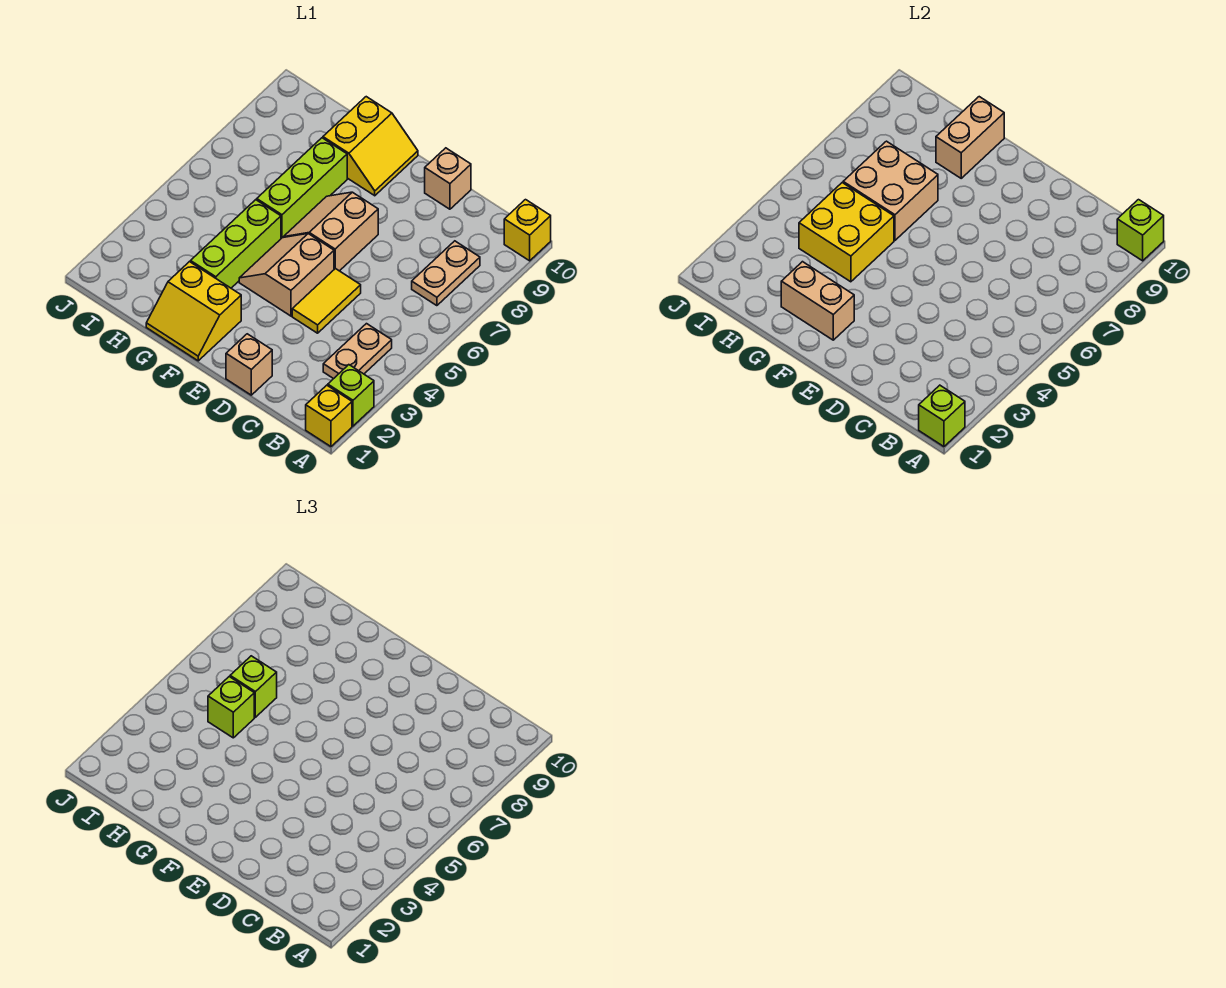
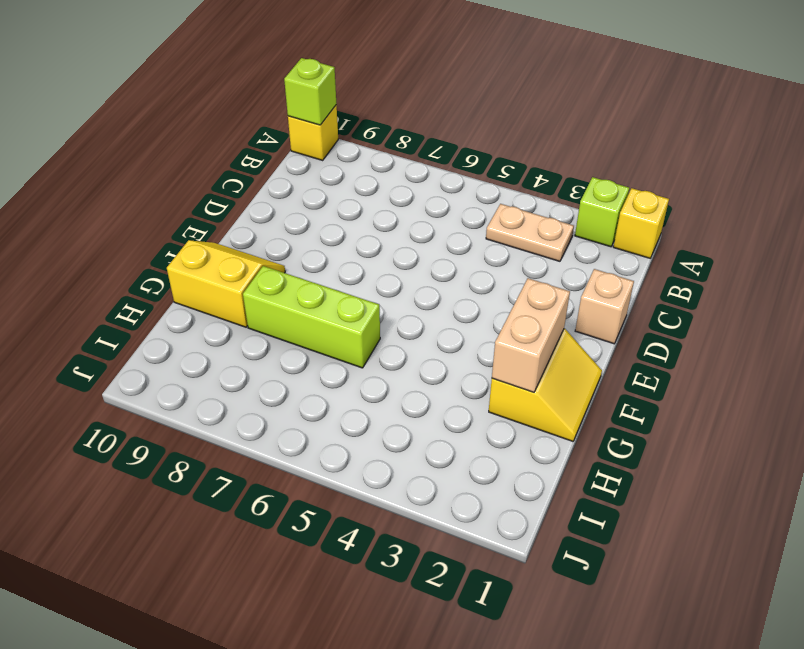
none -> tan 1x2 plate [412,241,480,306]
none -> yellow 1x2 tile [292,268,361,333]
none -> tan 1x1 brick [425,148,471,209]

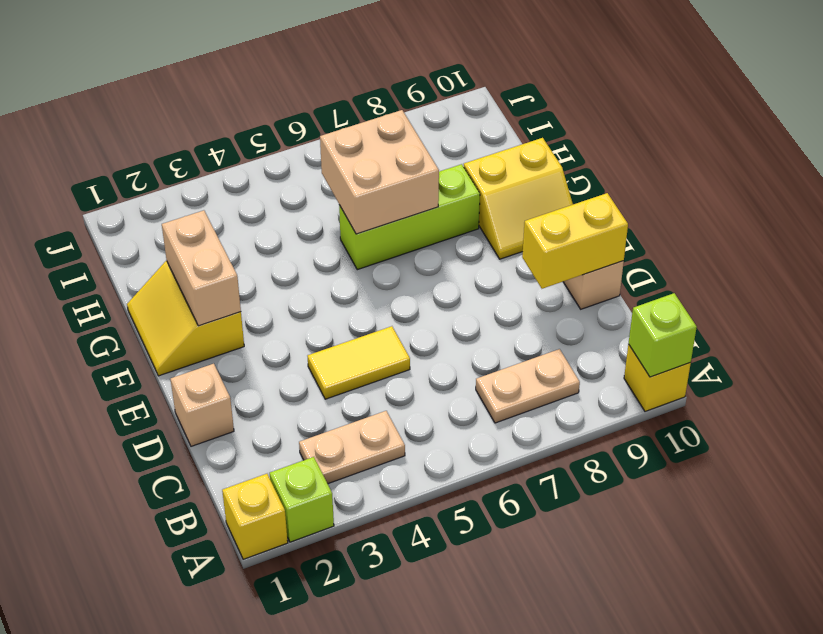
yellow 1x2 brick [522,193,628,289] -> none
none -> tan 2x2 slope [239,234,334,316]
none -> tan 2x2 slope [284,192,378,271]
none -> lime 1x3 brick [191,200,281,288]

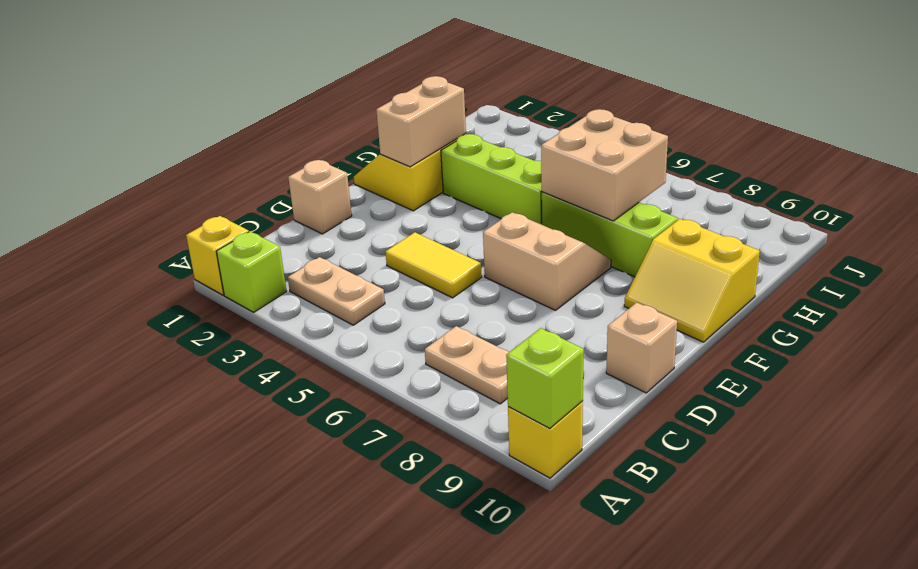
none -> tan 2x2 slope [239,234,334,316]
none -> lime 1x1 brick [919,385,965,447]
none -> yellow 2x2 brick [799,183,894,282]

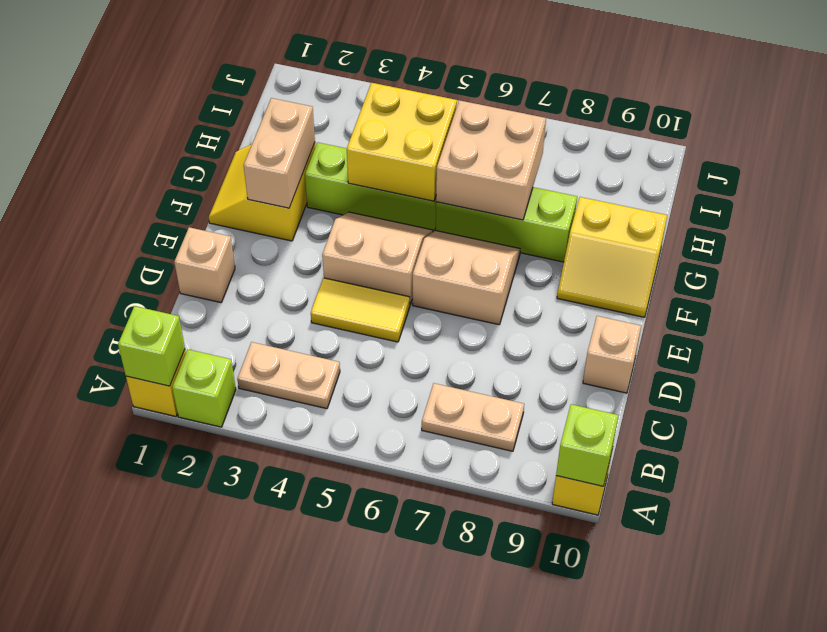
none -> tan 1x2 brick [936,97,1004,178]
none -> lime 1x1 brick [208,677,254,738]
none -> lime 1x1 brick [230,656,277,717]

